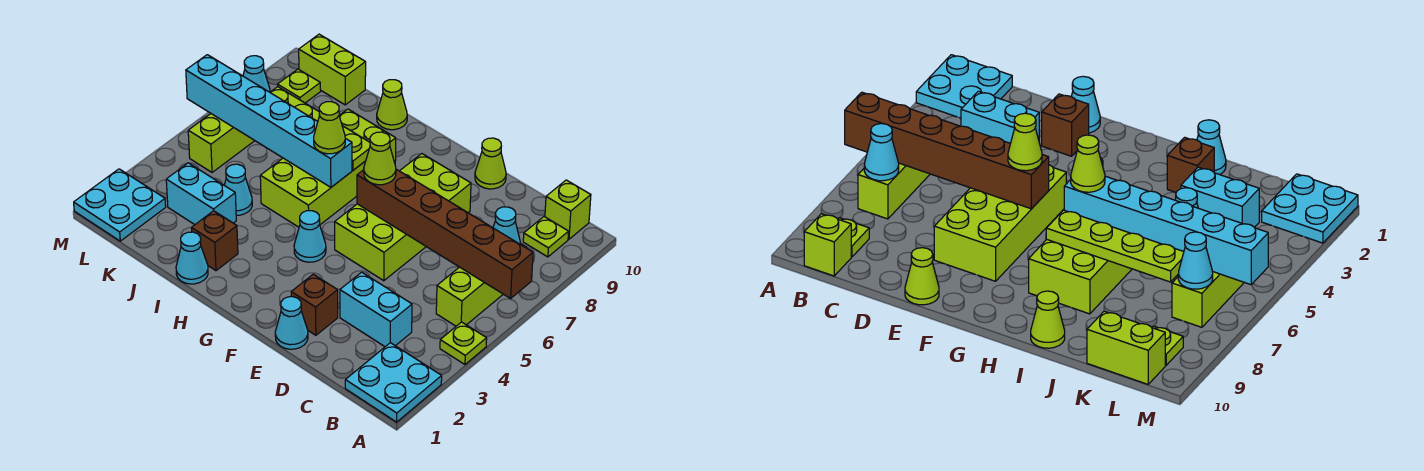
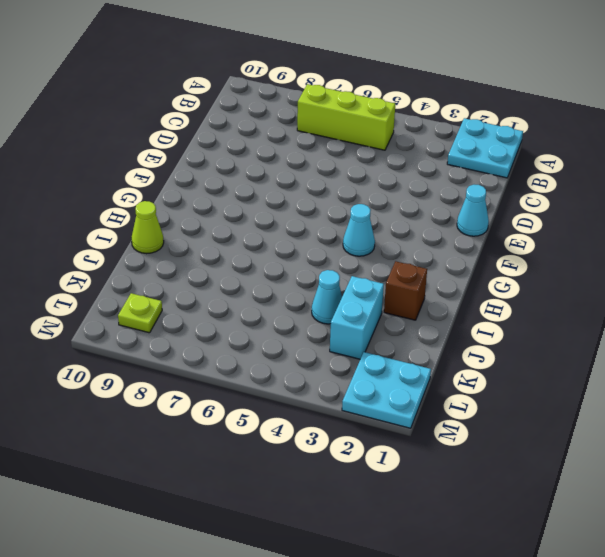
none -> lime 1x1 plate [440,322,487,364]
none -> lime 1x1 plate [523,217,569,257]
none -> lime 1x1 brick [545,180,591,239]

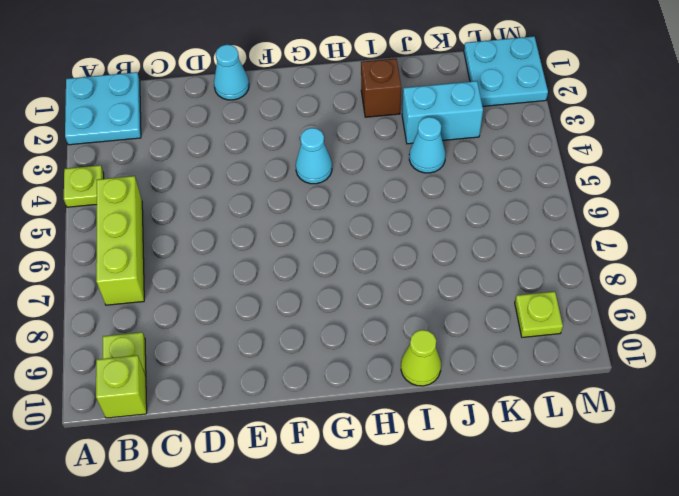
none -> cyan 1x2 brick [340,272,412,347]
none -> brown 1x1 brick [291,274,338,335]
none -> lime 2x4 brick [335,154,471,281]

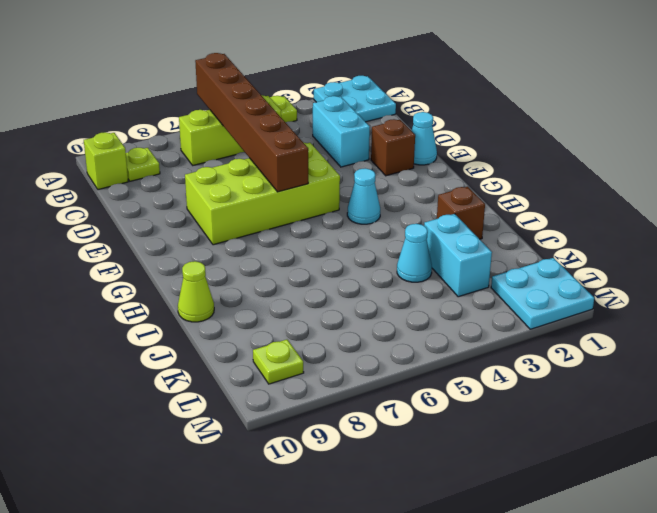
none -> lime 1x1 cone [475,138,506,189]
none -> lime 2x4 brick [260,109,396,227]
none -> cyan 1x1 cone [176,232,208,284]

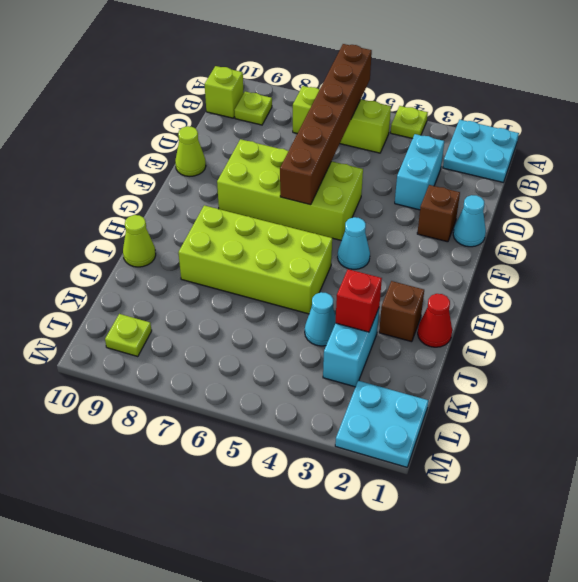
red 1x1 cone [418,294,452,347] -> cyan 1x1 cone [176,232,208,284]
red 1x1 brick [336,269,382,332] -> none
none -> lime 1x2 brick [299,34,366,105]
none -> lime 1x3 brick [188,114,255,172]
none -> cyan 1x1 cone [493,207,521,245]

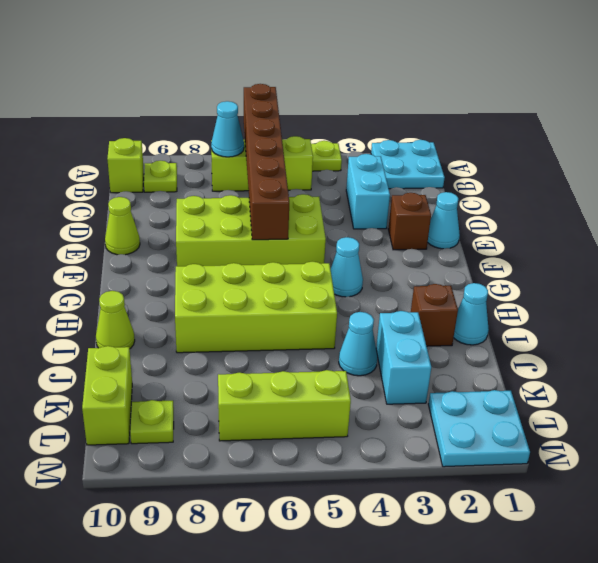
none -> cyan 1x6 brick [186,55,352,187]
none -> lime 1x4 plate [270,87,370,170]
none -> cyan 1x1 cone [243,56,270,92]

